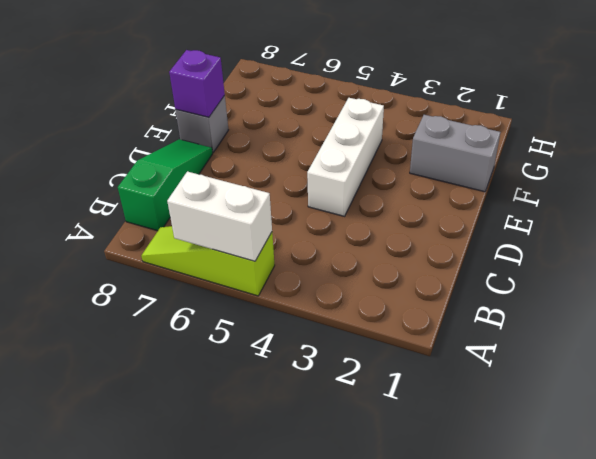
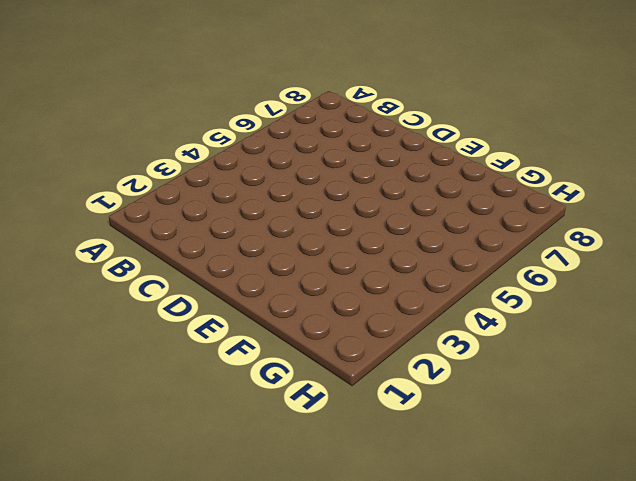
none -> lime 1x3 slope [142,226,275,296]
none -> green 1x3 slope [118,139,213,231]

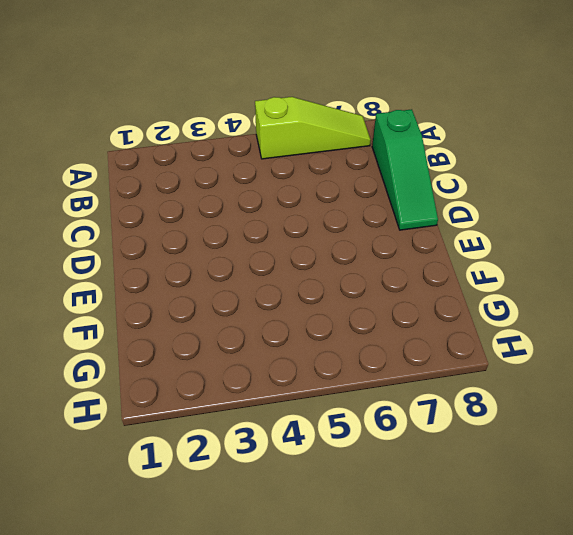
none -> white 1x3 brick [307,98,384,216]
none -> grey 1x1 brick [176,96,228,152]

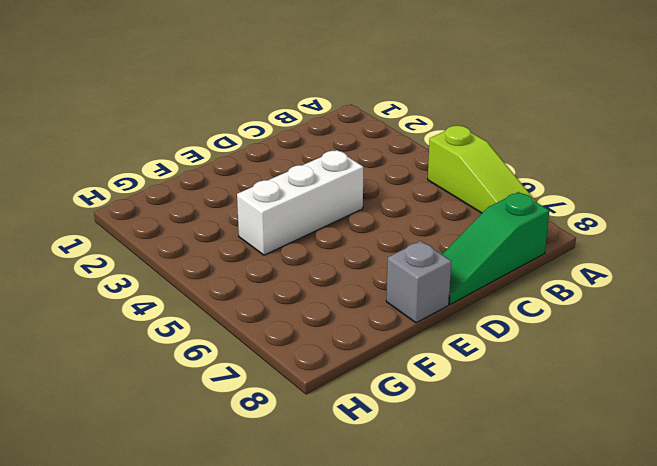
none -> grey 1x2 brick [410,115,501,192]
none -> white 1x2 brick [167,171,272,261]

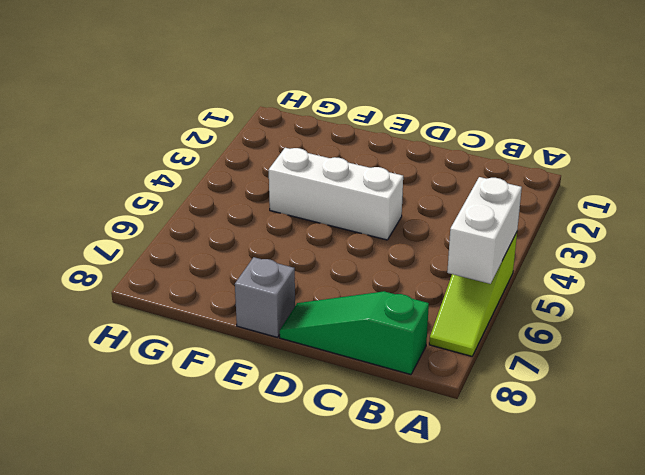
none -> grey 1x2 brick [410,115,501,192]
none -> purple 1x1 brick [169,50,225,117]

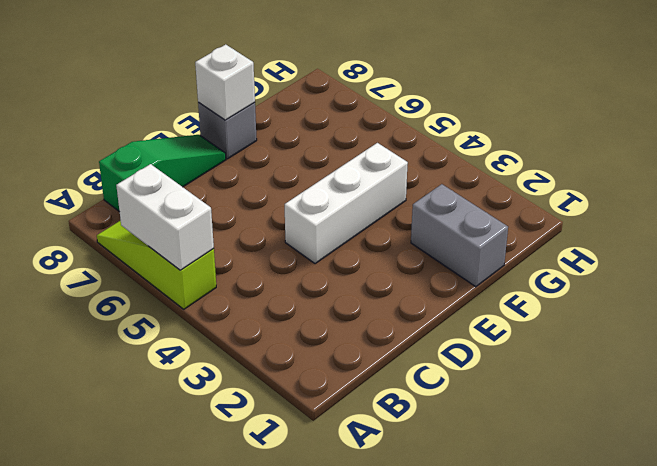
white 1x1 brick [195,44,255,120] -> purple 1x1 brick [169,50,225,117]

